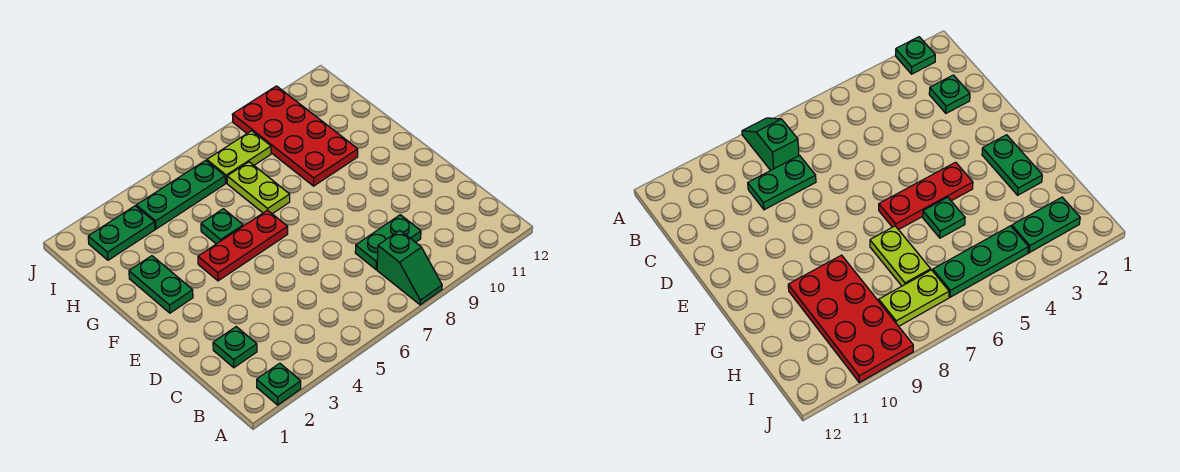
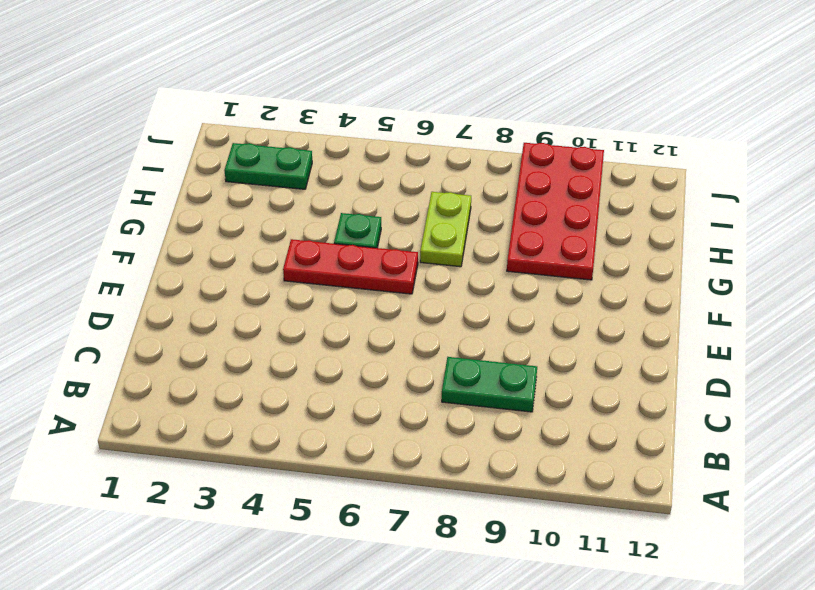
none -> green 1x1 plate [257,363,301,405]
none -> green 1x2 slope [377,230,442,305]
none -> green 1x1 plate [213,327,257,368]

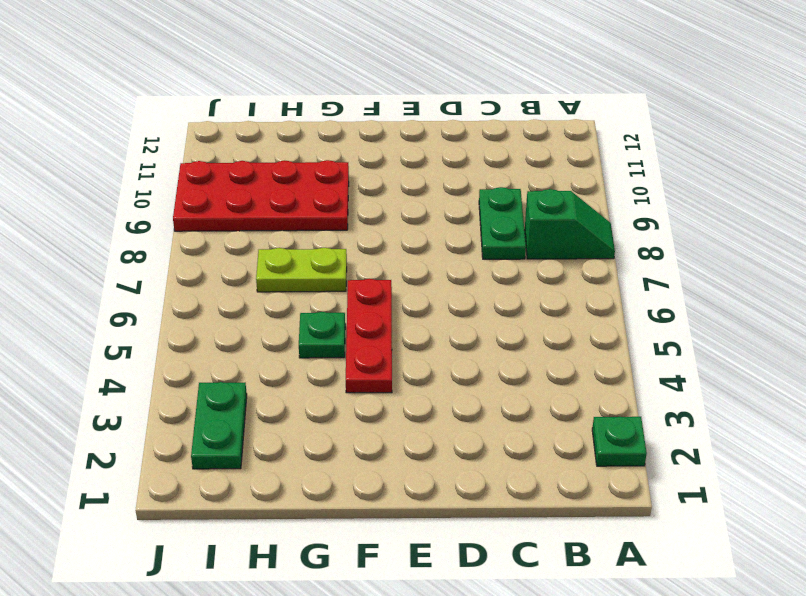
none -> green 1x1 plate [213,327,257,368]
none -> green 1x2 plate [129,256,193,313]
none -> green 1x3 plate [136,160,225,229]

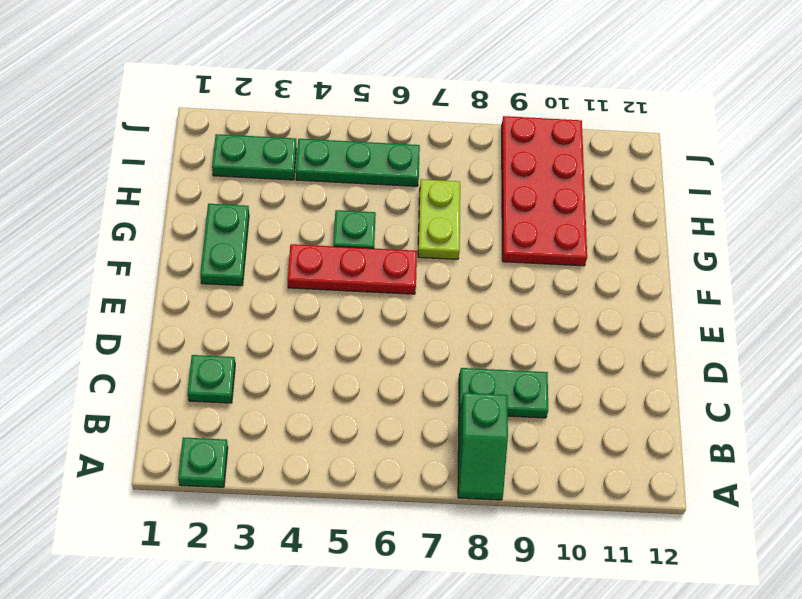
none -> lime 1x2 plate [207,131,271,183]

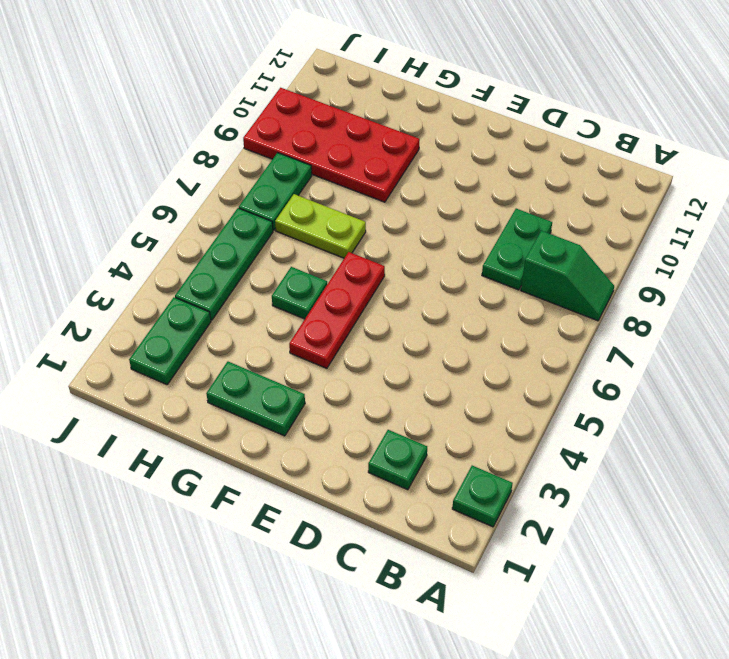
green 1x2 plate [239,153,312,230] -> lime 1x2 plate [207,131,271,183]

